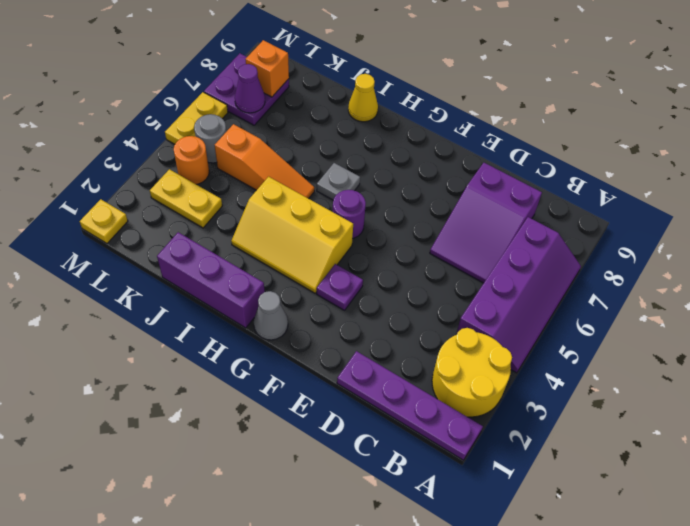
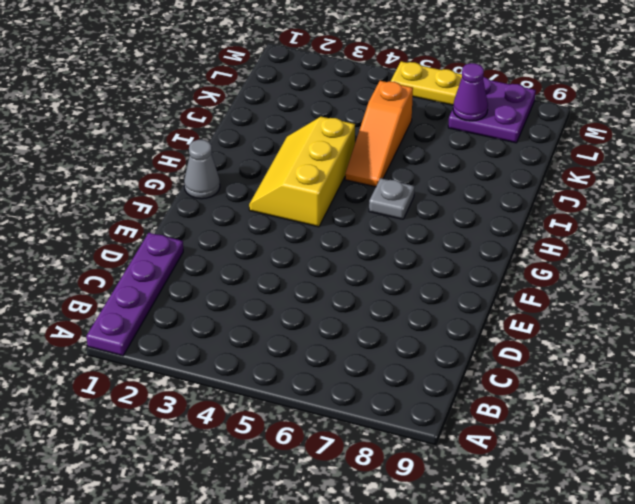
none -> yellow 2x2 round brick [432,328,512,417]
none -> purple 2x4 slope [456,217,581,373]
none -> purple 2x3 slope [430,163,542,283]

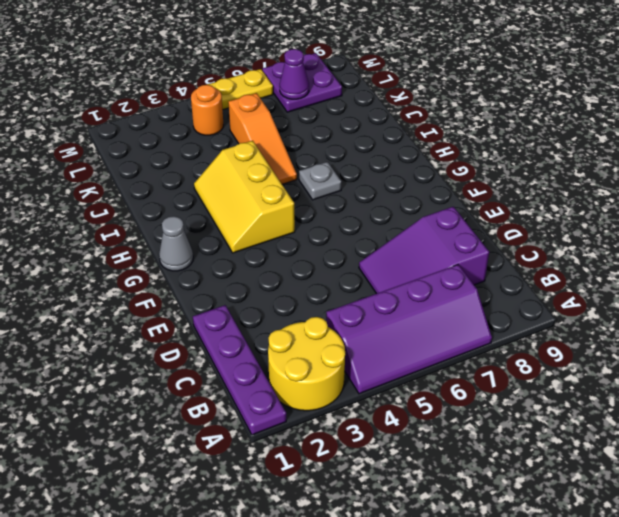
none -> purple 1x1 plate [317,264,363,310]
none -> purple 1x1 round brick [333,190,366,239]
none -> purple 1x3 brick [157,232,265,328]

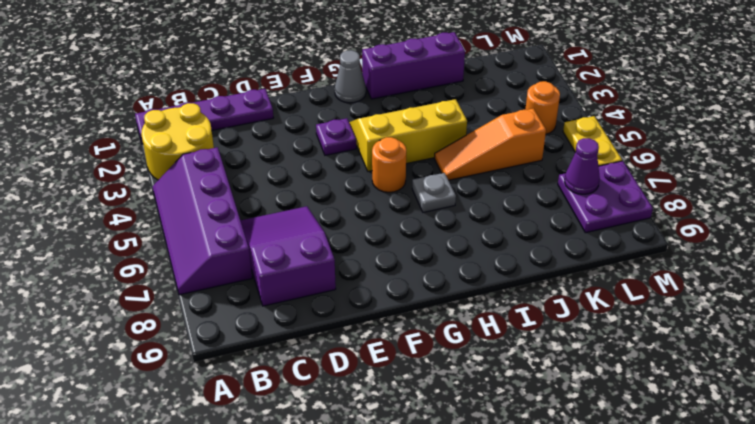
orange 1x1 round brick [372,137,406,192] -> purple 1x1 round brick [333,190,366,239]
none -> yellow 1x1 cone [348,74,378,122]
none -> yellow 1x2 plate [150,169,222,228]
none -> grey 1x1 round brick [194,114,226,163]

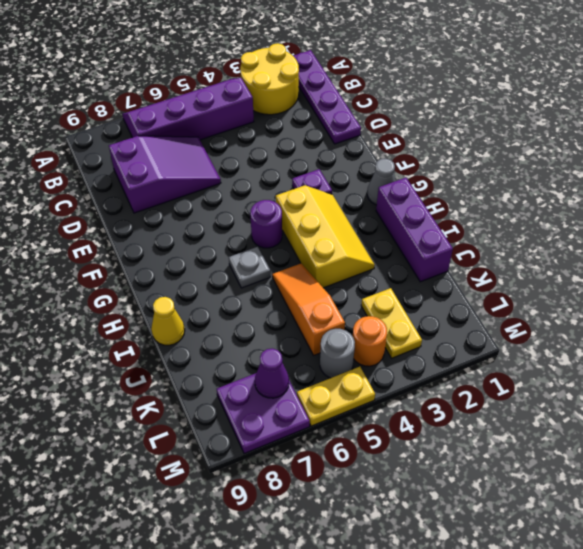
none -> yellow 1x1 plate [80,199,128,243]
none -> orange 1x1 brick [246,40,289,97]

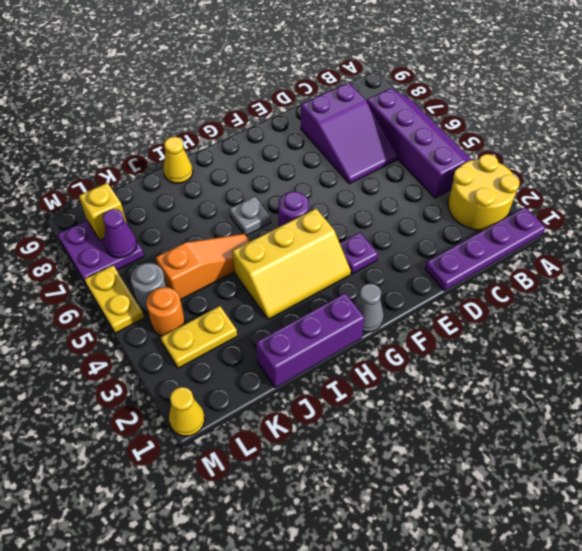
yellow 1x1 brick [79,183,126,240] -> orange 1x1 brick [246,40,289,97]
yellow 1x1 cone [169,387,205,436] -> yellow 1x1 plate [80,199,128,243]

